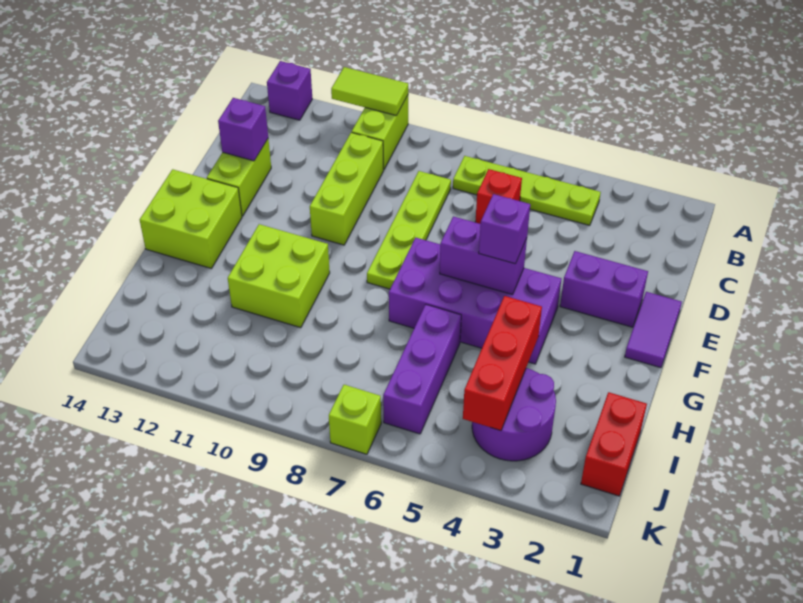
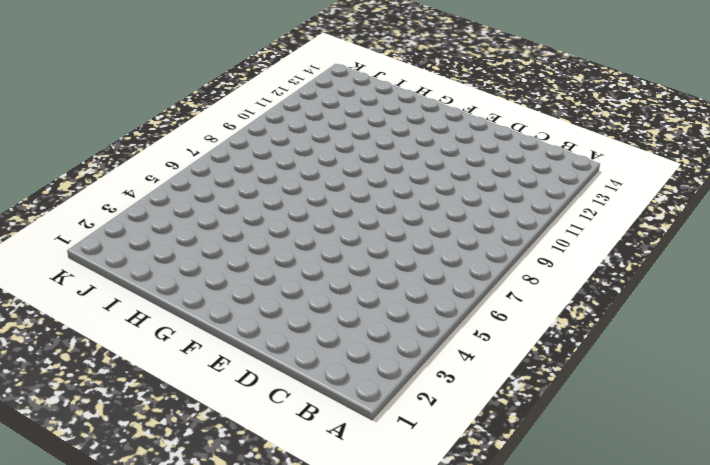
none -> lime 1x2 brick [352,95,408,170]
none -> purple 1x1 brick [267,61,312,120]
none -> lime 1x4 plate [453,156,601,225]

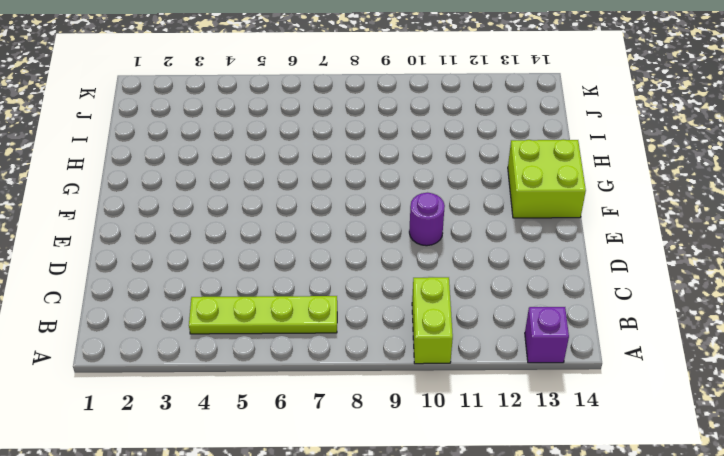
purple 1x1 round brick [409,193,445,246] -> lime 1x3 brick [310,132,384,245]
none -> red 1x1 brick [475,169,522,224]
none -> lime 1x4 plate [367,171,451,289]
none -> lime 1x2 brick [207,139,271,216]

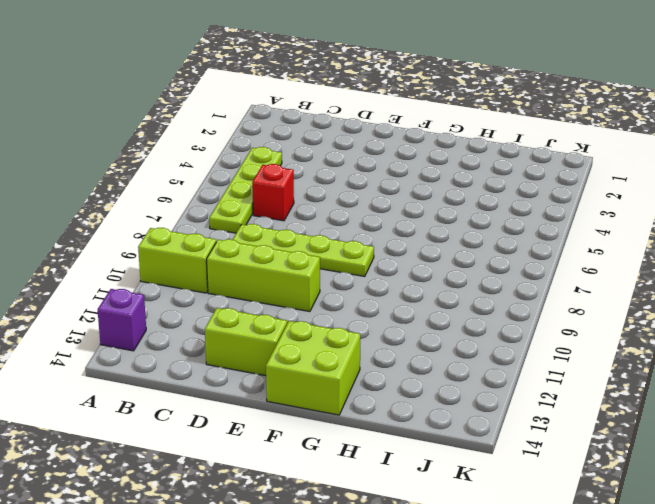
none -> purple 1x2 tile [625,292,682,368]
none -> purple 1x2 brick [560,251,648,327]
none -> purple 2x4 brick [389,238,561,364]

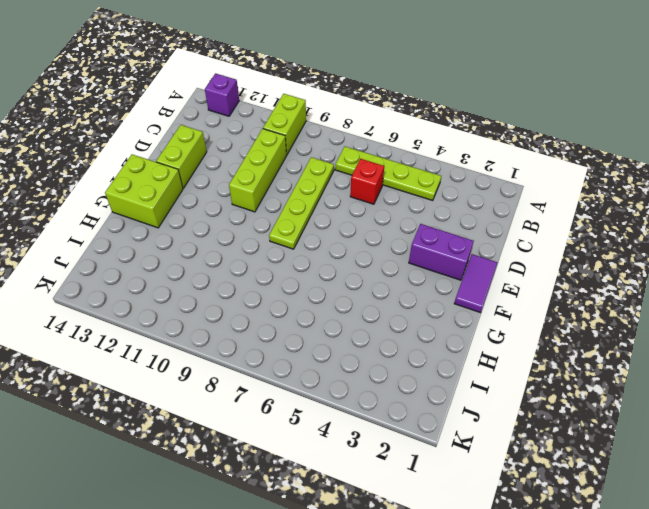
none -> purple 2x4 brick [389,238,561,364]
none -> lime 2x2 brick [228,224,330,328]
none -> purple 1x3 brick [383,305,461,434]

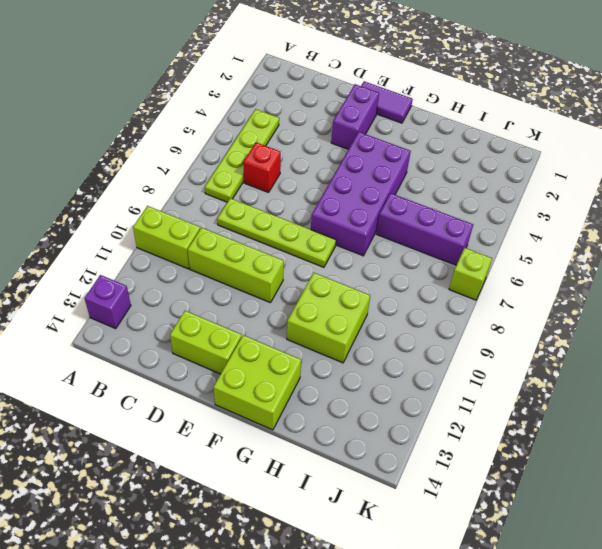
none -> red 1x2 brick [581,392,647,496]
none -> purple 2x2 round brick [472,368,556,461]
none -> lime 1x2 tile [331,67,408,116]

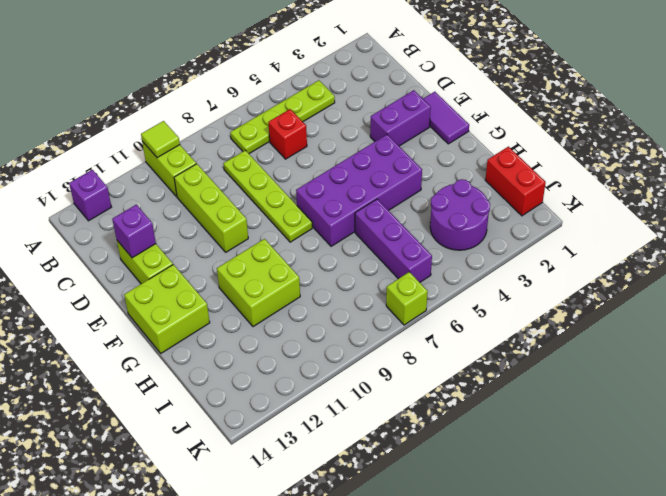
lime 1x1 tile [141,121,180,158] -> lime 1x2 tile [331,67,408,116]
none -> purple 1x2 brick [440,216,527,295]
none -> red 1x3 brick [463,296,542,431]
none -> purple 1x1 brick [479,194,530,264]

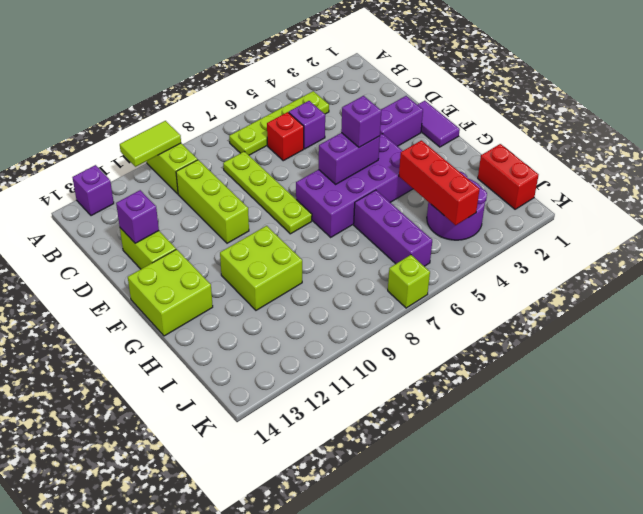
purple 1x1 brick [289,101,325,149] -> none

